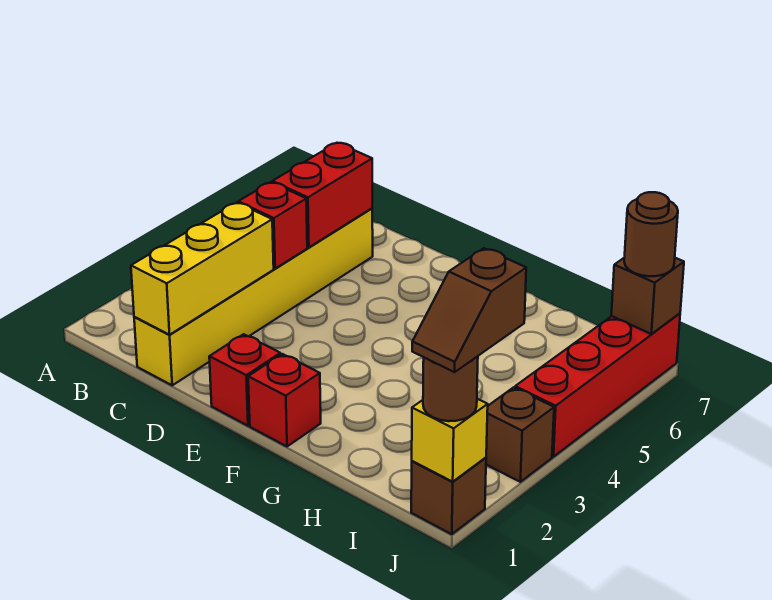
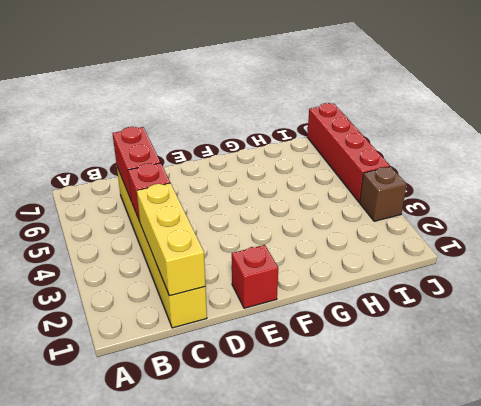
none -> red 1x1 brick [248,354,321,446]
none -> brown 1x1 brick [411,458,486,534]
none -> yellow 1x1 brick [412,399,488,482]

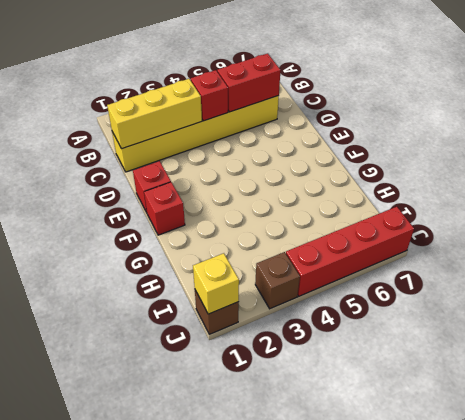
none -> brown 1x1 brick [611,258,684,334]
none -> brown 1x1 round brick [423,356,478,421]
none -> brown 1x1 round brick [624,192,678,276]

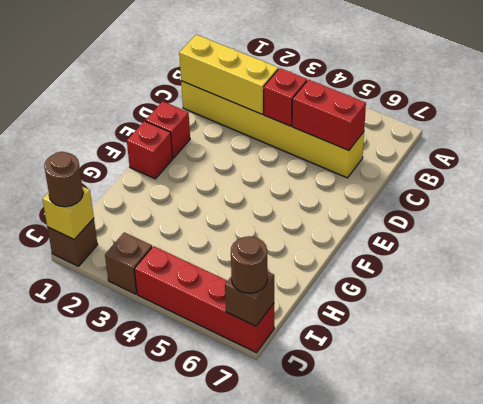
none -> brown 1x2 slope [412,248,526,372]

